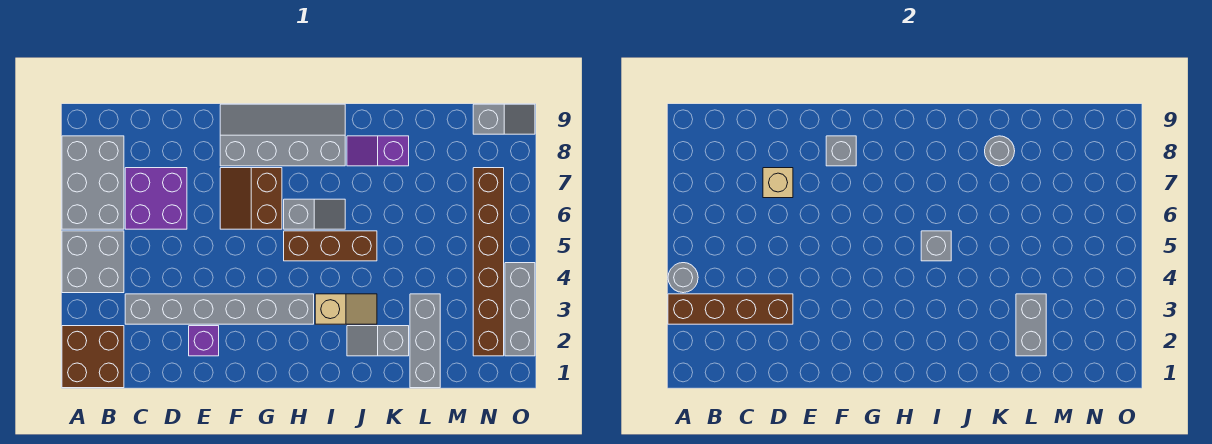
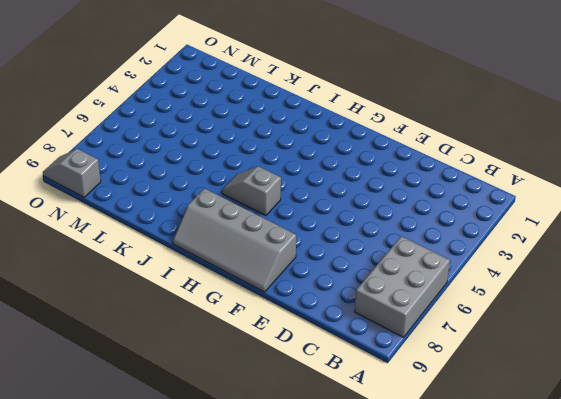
none -> brown 2x2 brick [62,326,124,388]
none -> grey 2x2 brick [62,231,124,293]
none -> grey 1x6 brick [125,294,314,324]

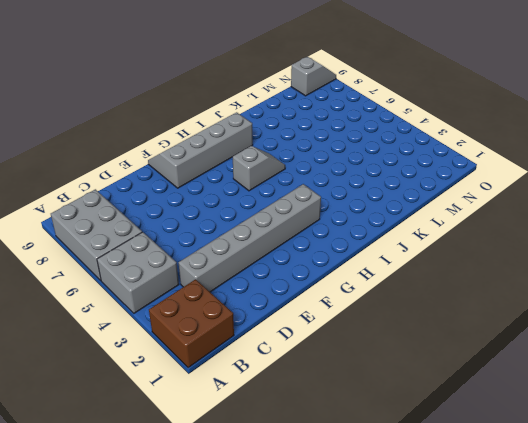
none -> purple 2x2 brick [125,168,187,229]
none -> purple 1x1 brick [189,326,219,356]
none -> brown 2x2 slope [220,168,282,229]

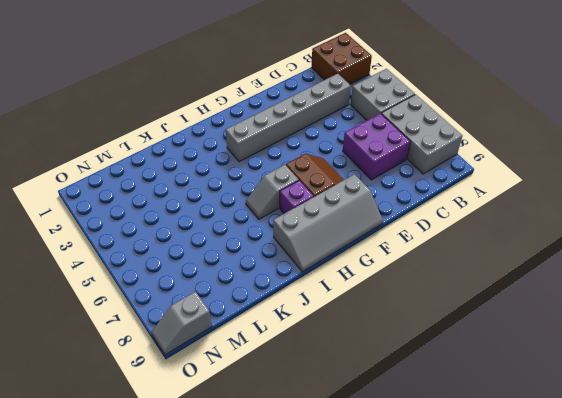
purple 1x1 brick [280,180,314,214] -> purple 1x1 brick moved to [189,326,219,356]
none -> brown 1x3 brick [284,231,377,261]
none -> tan 1x2 slope [315,294,377,324]
none -> grey 1x2 slope [347,326,409,356]

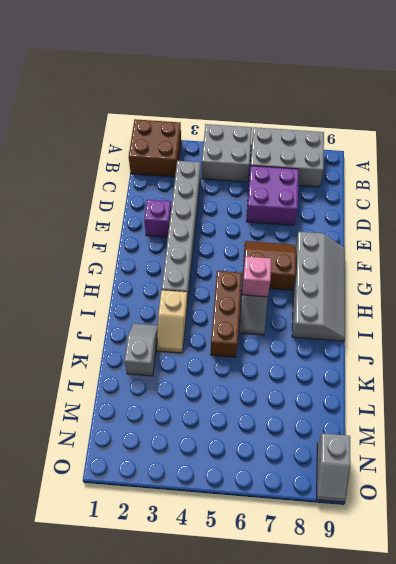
pink 1x1 brick [242,257,271,297] -> none
none -> purple 1x2 slope [347,136,409,166]
none -> grey 1x3 brick [410,294,440,388]
none -> brown 1x6 brick [473,168,504,356]

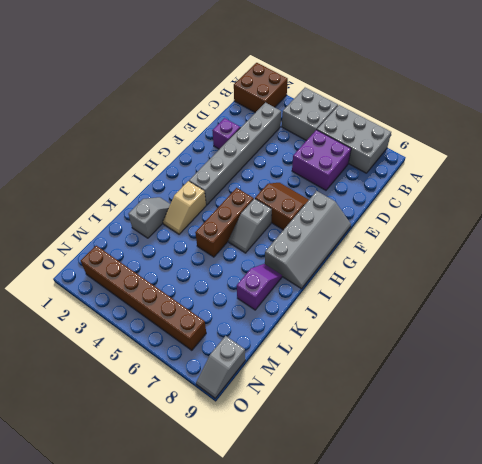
none -> grey 1x3 brick [410,294,440,388]
none -> grey 1x3 brick [505,263,535,356]
none -> brown 1x4 brick [668,294,793,324]

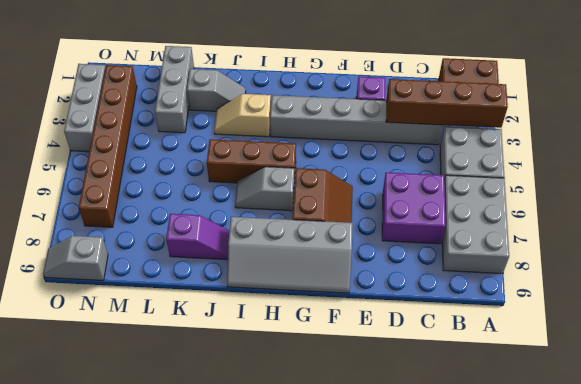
none -> grey 1x1 round brick [668,263,698,293]
none -> tan 1x1 brick [763,168,793,198]
none -> grey 1x1 brick [826,136,856,166]

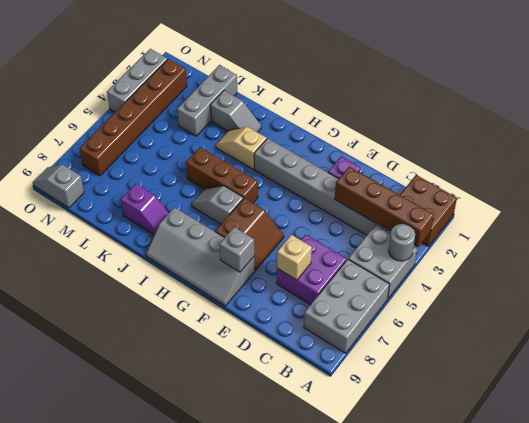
none -> grey 1x1 brick [921,231,951,261]
none -> grey 1x1 round brick [985,136,1015,166]
none -> grey 1x2 brick [1016,294,1046,356]

